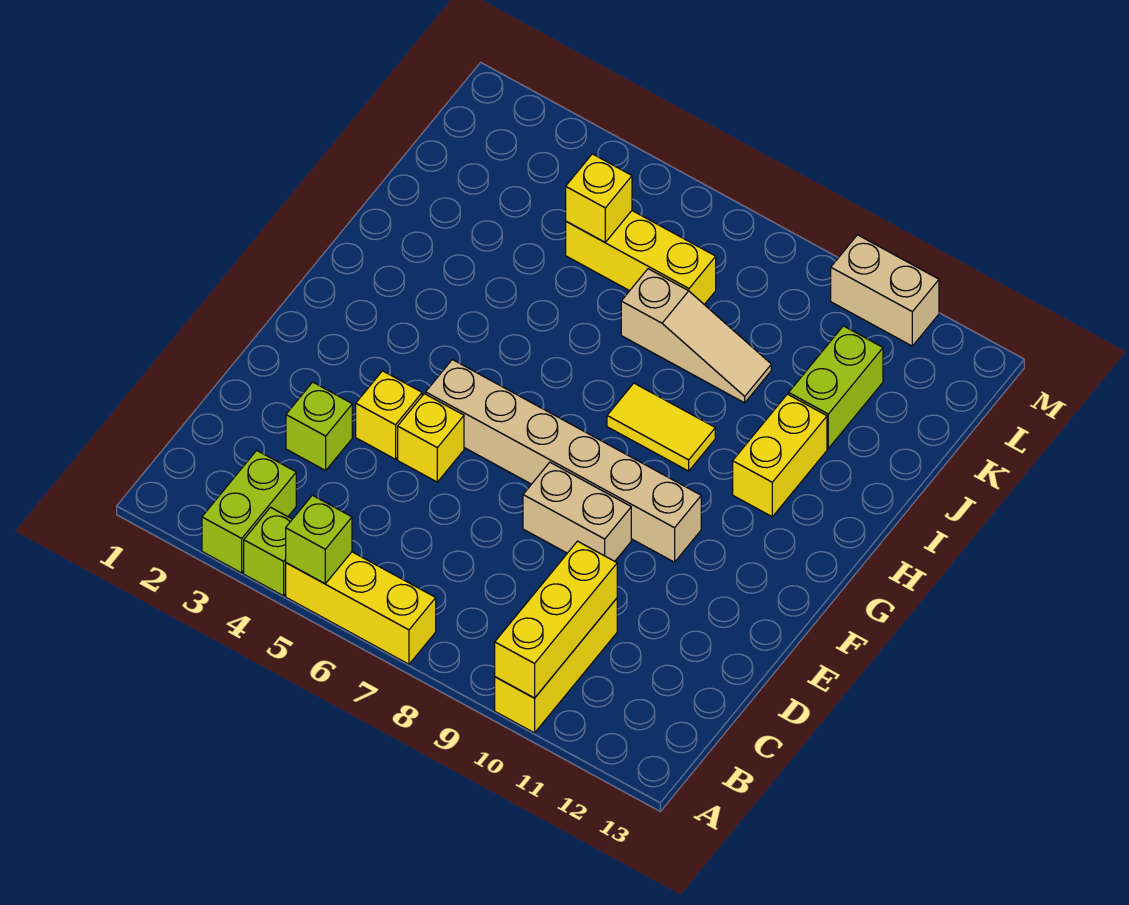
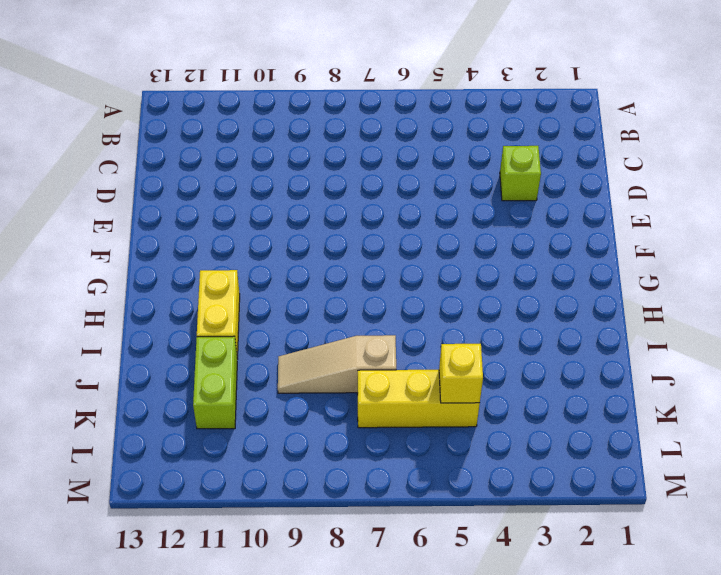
none -> lime 1x2 brick [202,450,296,573]
none -> lime 1x1 brick [244,507,292,596]
none -> yellow 1x3 brick [286,552,436,664]

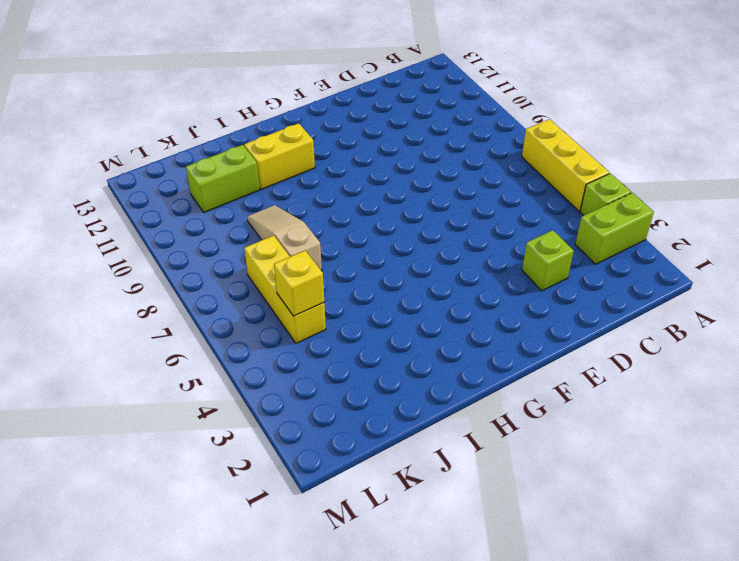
none -> yellow 1x3 brick [495,598,617,733]
none -> yellow 1x1 brick [356,371,422,459]
none -> yellow 1x1 brick [398,394,464,482]

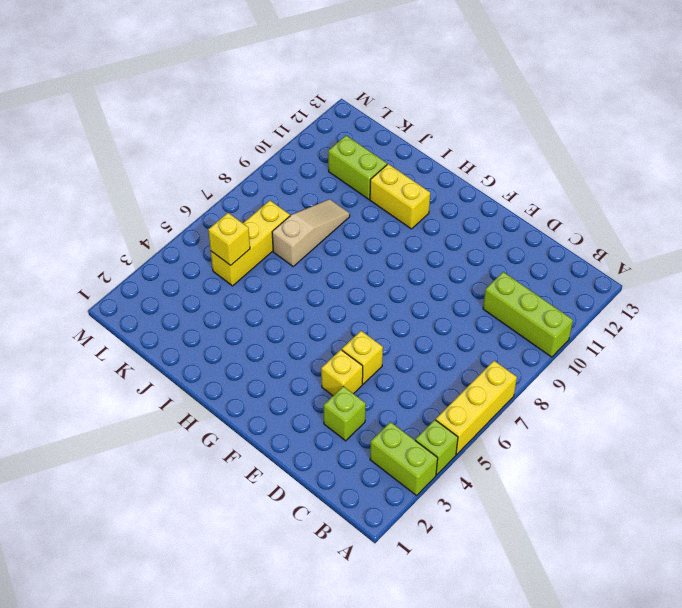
lime 1x3 brick [483,272,573,357] -> yellow 1x3 brick [495,598,617,733]
none -> tan 1x2 brick [523,462,631,561]
none -> tan 1x6 brick [426,360,701,562]
none -> yellow 1x2 tile [607,383,715,471]

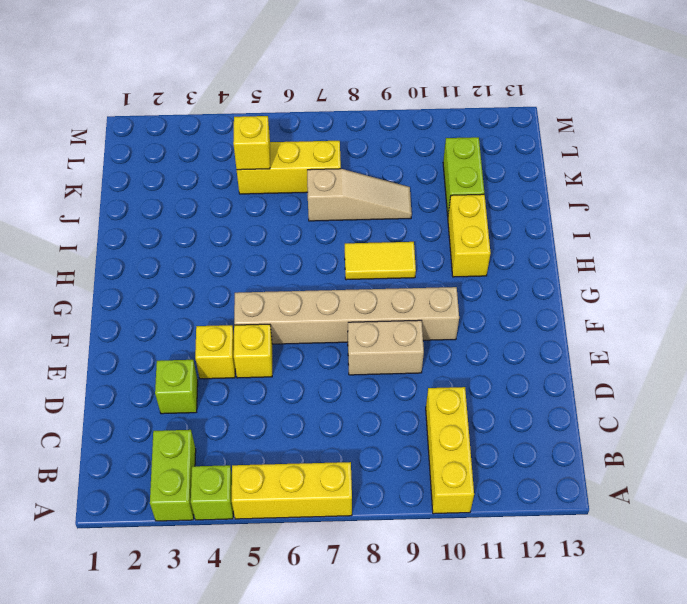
none -> tan 1x2 brick [831,235,939,346]
none -> lime 1x1 brick [286,495,352,584]
none -> yellow 1x3 brick [495,541,617,698]

